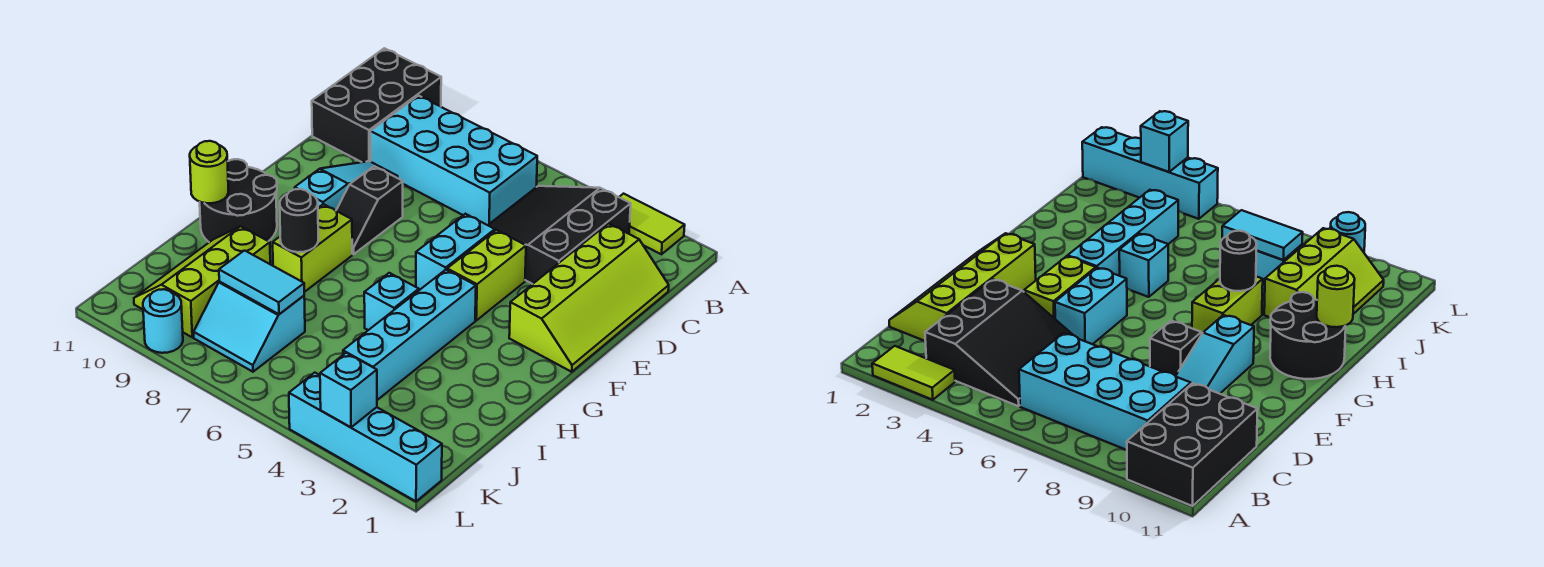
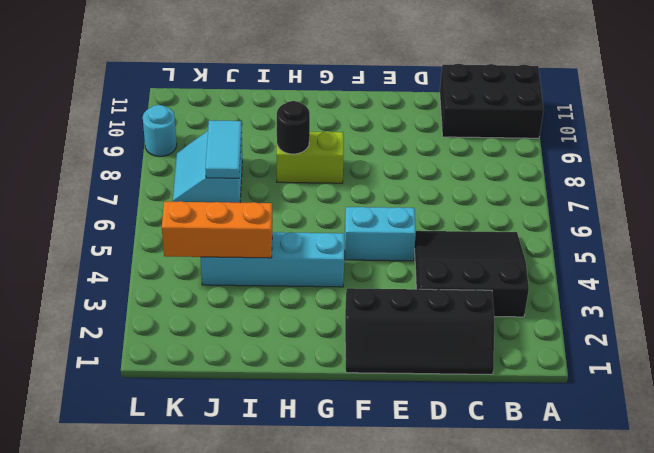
black 2x4 slope [345,288,494,374] -> lime 2x4 slope [509,224,669,372]
orange 1x3 brick [162,201,272,258] -> none
none -> lime 1x2 tile [619,194,685,254]
none -> cyan 2x4 brick [370,96,537,225]
none -> cyan 1x3 slope [295,161,398,211]

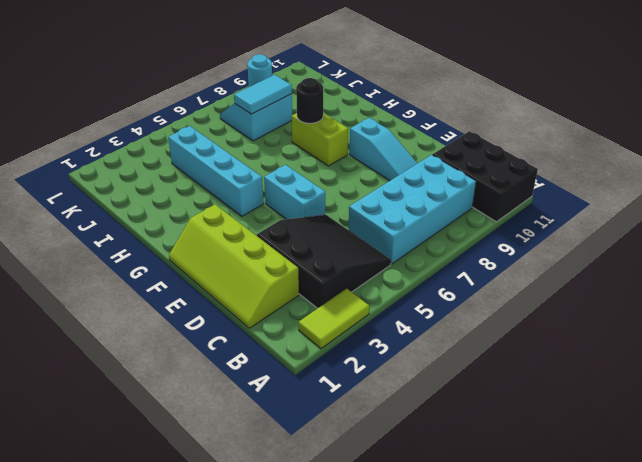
none -> lime 1x2 brick [447,230,526,320]
none -> black 1x2 slope [336,166,403,254]
none -> black 2x2 round brick [200,159,277,242]

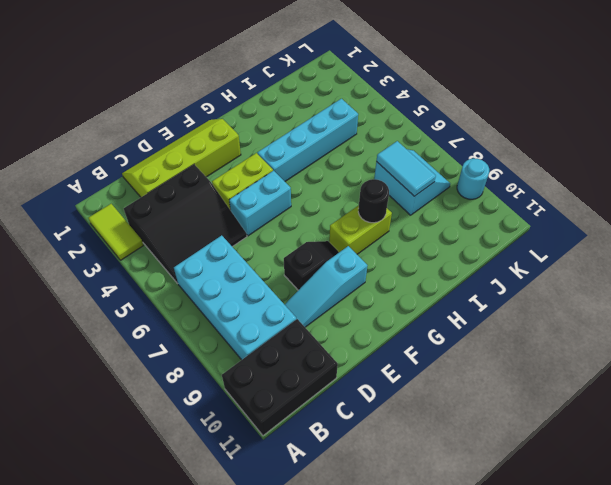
none -> black 2x2 round brick [200,159,277,242]
none -> cyan 1x1 brick [364,273,419,330]
none -> lime 2x3 slope [134,226,270,337]

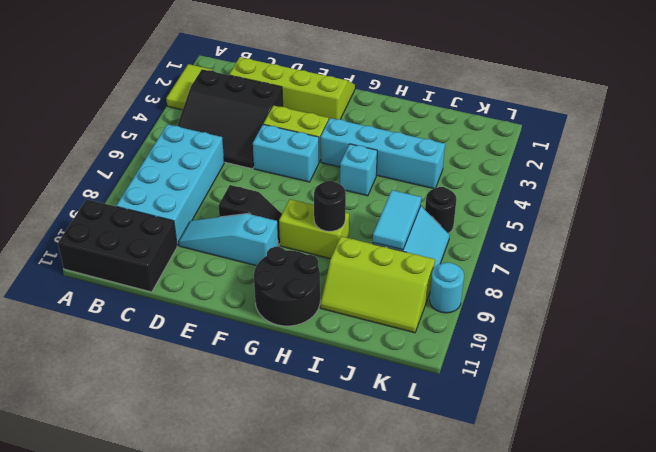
black 1x1 round brick [425,187,457,233] -> none
none -> cyan 1x4 brick [289,373,442,501]
none -> lime 1x1 round brick [190,141,229,203]
none -> cyan 1x1 brick [320,353,377,427]

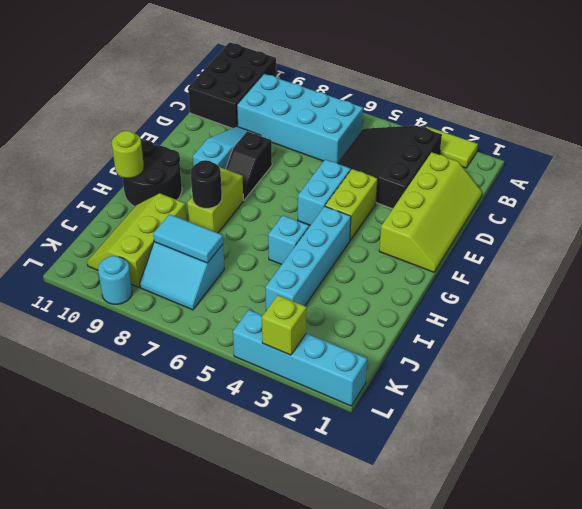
lime 1x1 brick [262,295,307,355] -> cyan 1x1 brick [320,353,377,427]

